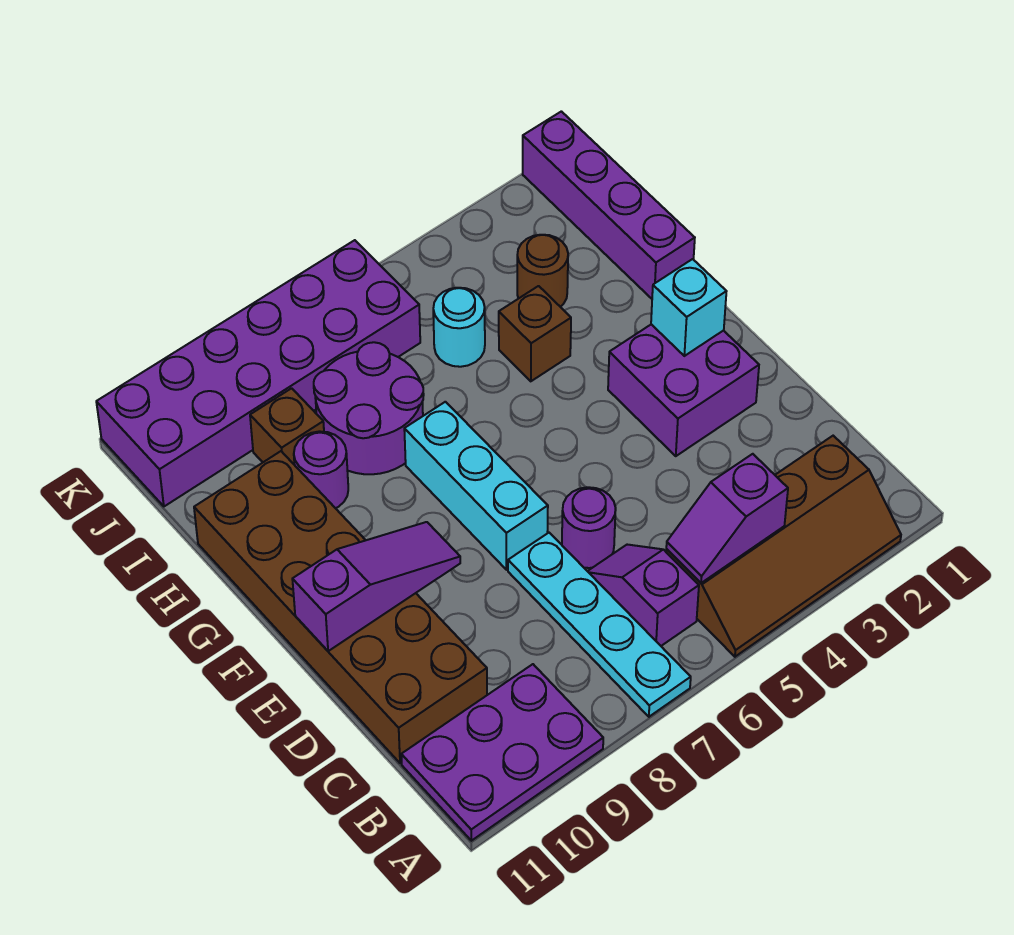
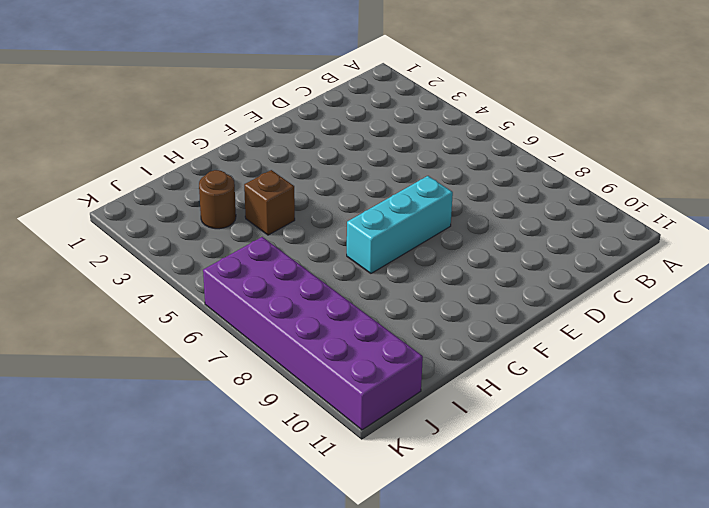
none -> brown 2x4 slope [666,436,901,657]
none -> cyan 1x4 plate [508,533,691,717]
none -> purple 2x3 plate [401,664,603,841]

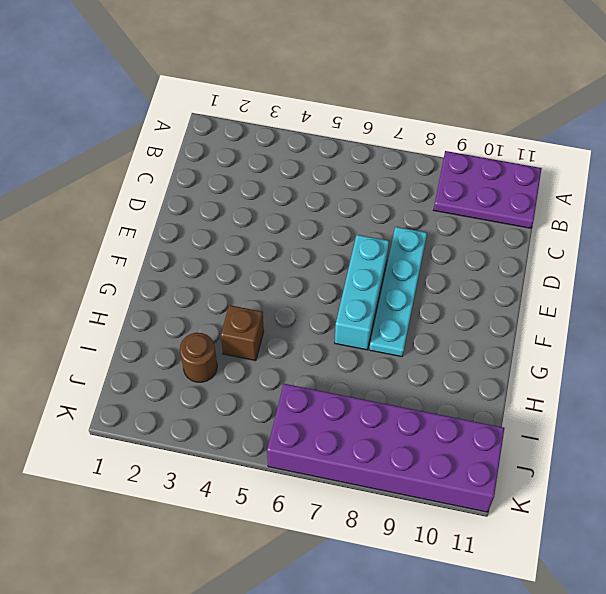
cyan 1x4 plate [369,227,427,357] -> cyan 1x4 plate moved to [508,533,691,717]
none -> brown 2x4 slope [666,436,901,657]
none -> purple 1x2 slope [588,545,699,646]
none -> brown 2x6 brick [194,451,487,763]

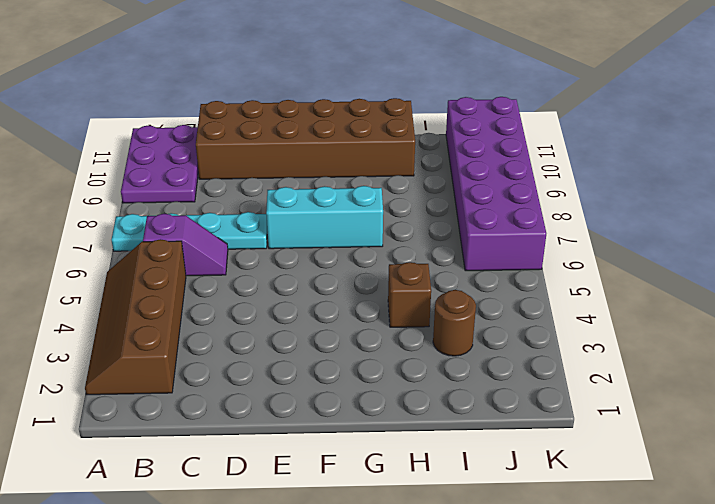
none -> purple 1x1 round brick [562,487,616,568]
none -> purple 2x2 brick [608,324,759,456]
none -> purple 1x4 brick [523,111,695,299]

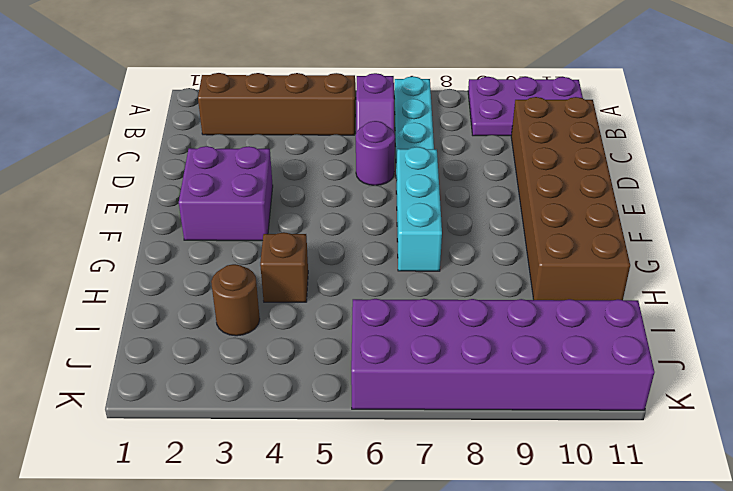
none -> purple 1x4 brick [523,111,695,299]
none -> purple 2x2 round brick [314,342,424,474]
none -> purple 1x1 round brick [294,431,348,508]

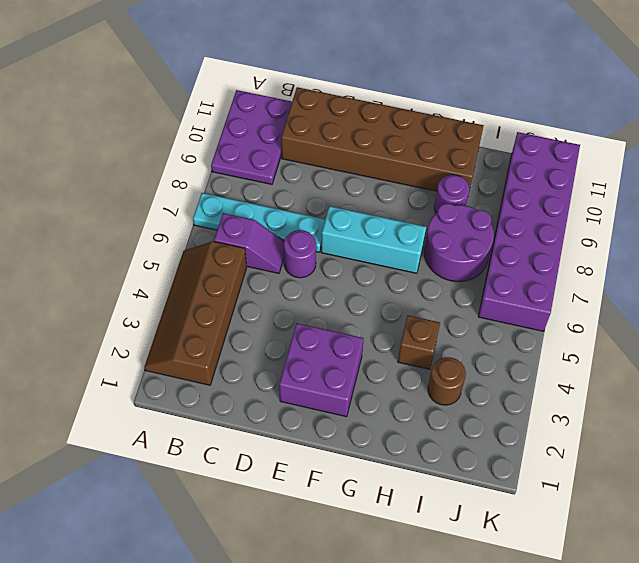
none -> purple 1x4 brick [523,111,695,299]
none -> cyan 1x1 round brick [433,288,485,367]
none -> brown 1x1 brick [250,388,324,464]

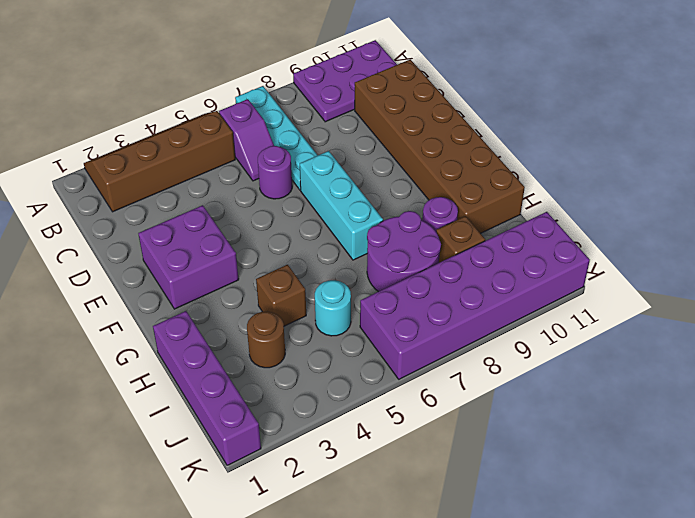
none -> purple 1x2 slope [666,454,788,583]
none -> purple 1x3 slope [292,522,460,651]
none -> cyan 1x1 brick [651,259,727,356]

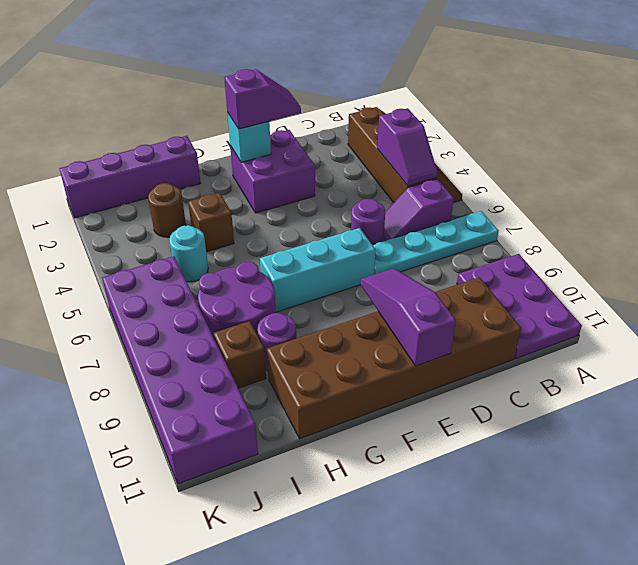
purple 1x2 slope [224,69,301,129] -> none

